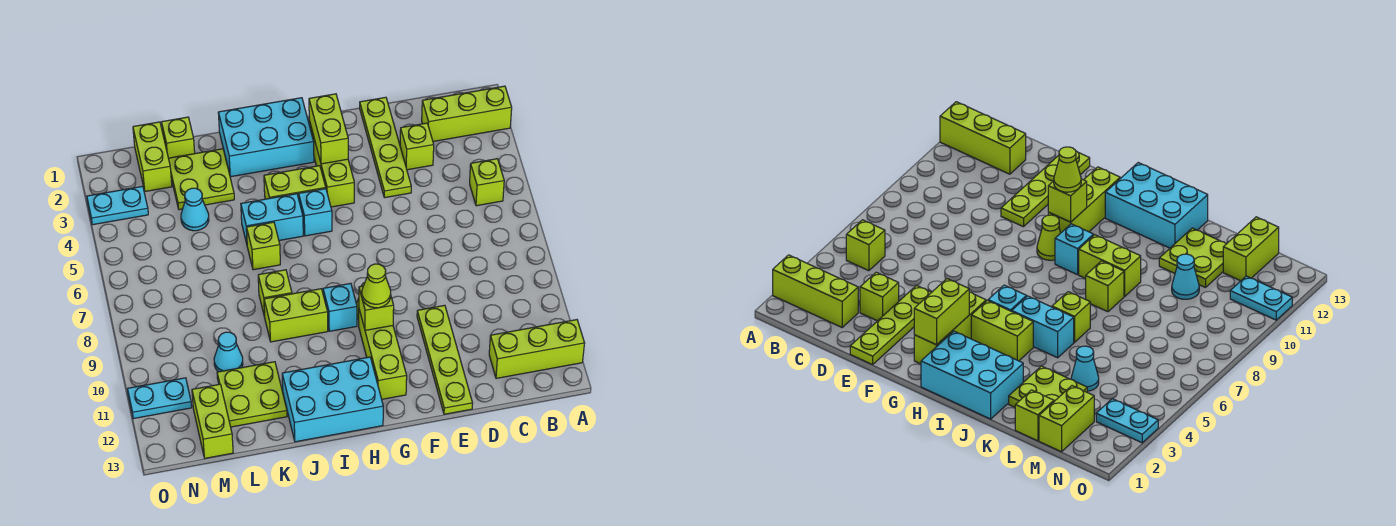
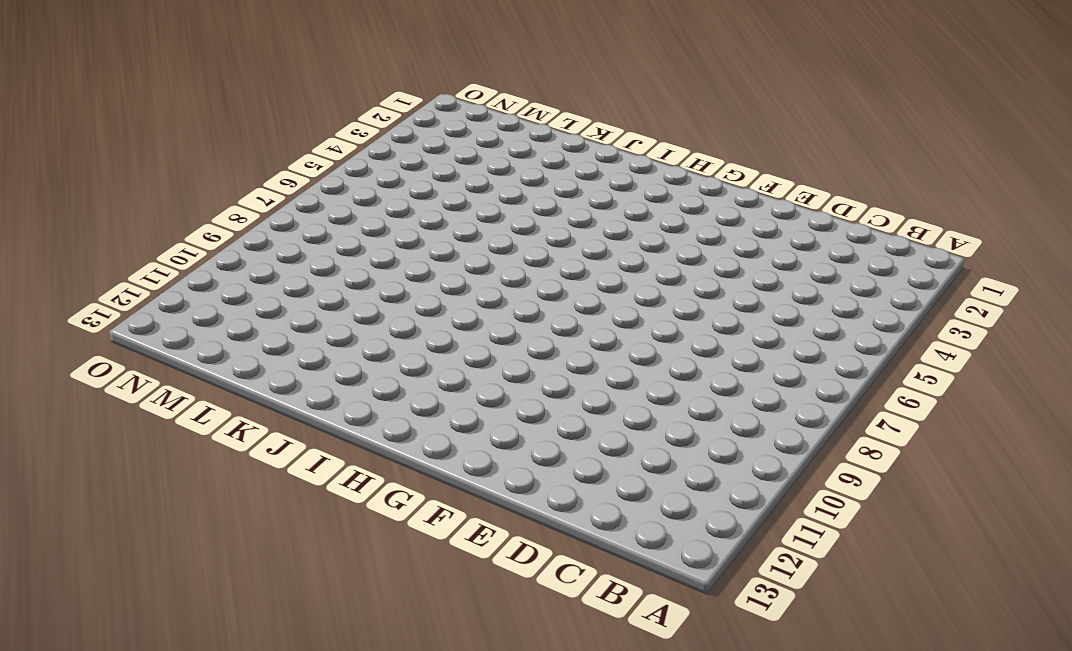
none -> lime 1x3 brick [422,86,512,141]
none -> lime 1x3 brick [489,320,585,378]
none -> lime 1x1 brick [470,159,504,206]
none -> lime 1x1 brick [400,123,434,170]

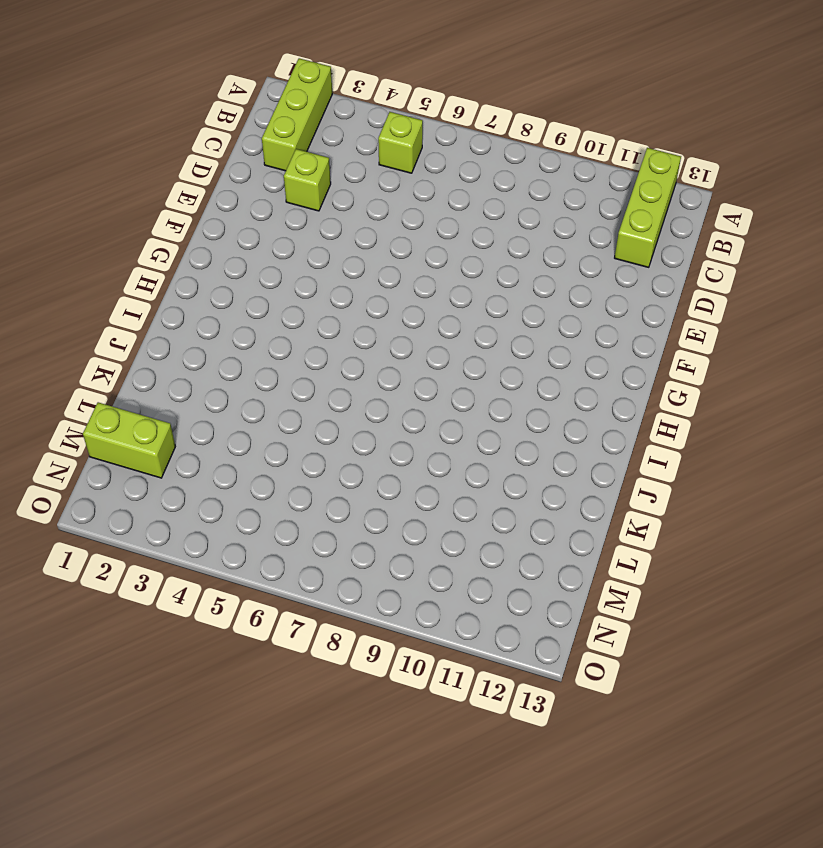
none -> lime 1x4 plate [360,97,411,198]
none -> lime 1x4 plate [417,305,473,414]
none -> lime 1x3 brick [309,121,354,207]
none -> lime 1x1 cone [1037,215,1061,260]

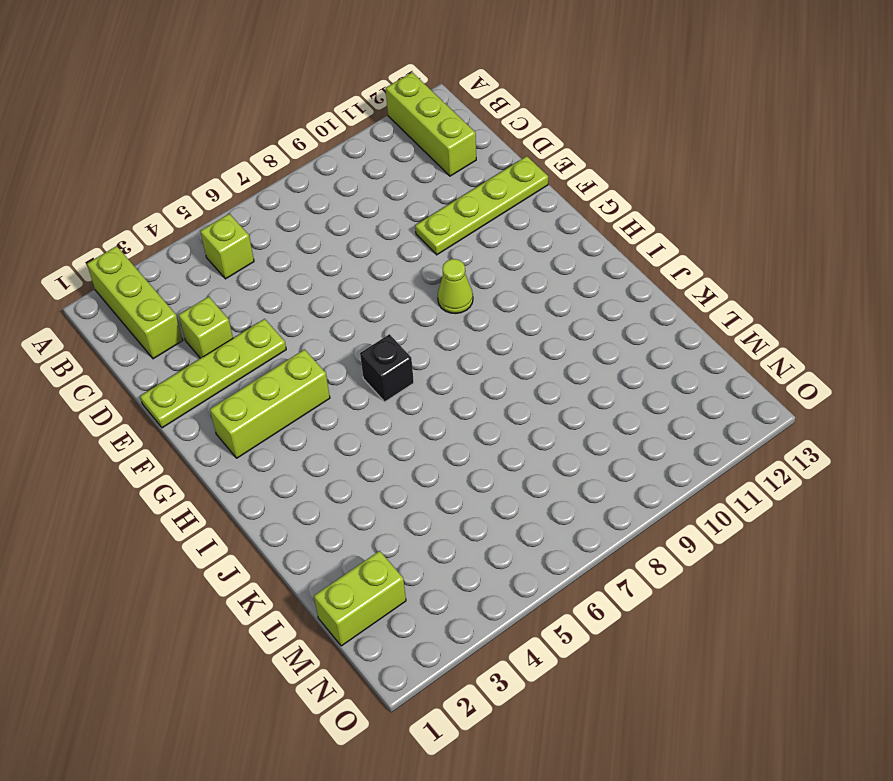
black 1x1 brick [360,334,414,402] -> none
none -> lime 1x3 brick [359,310,407,399]
none -> cyan 2x3 brick [218,98,314,177]
none -> lime 1x2 brick [264,166,326,199]
none -> cyan 1x1 brick [299,189,332,236]

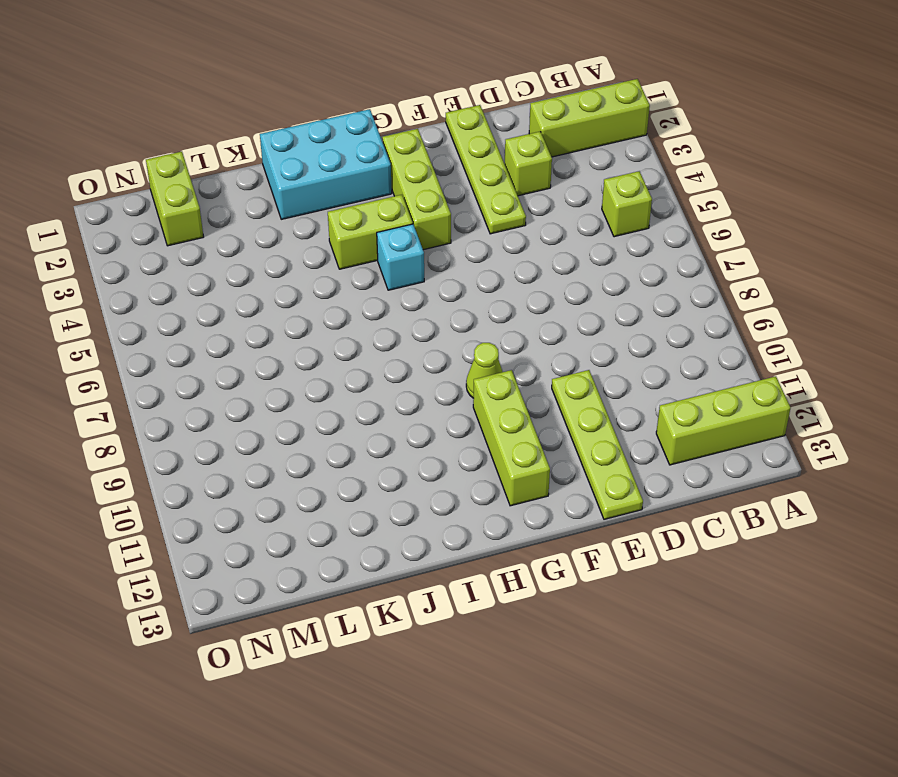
none -> cyan 1x1 brick [323,283,357,331]
none -> cyan 2x3 brick [282,357,383,442]
none -> cyan 1x2 brick [241,194,303,244]
none -> lime 1x2 brick [264,289,328,342]

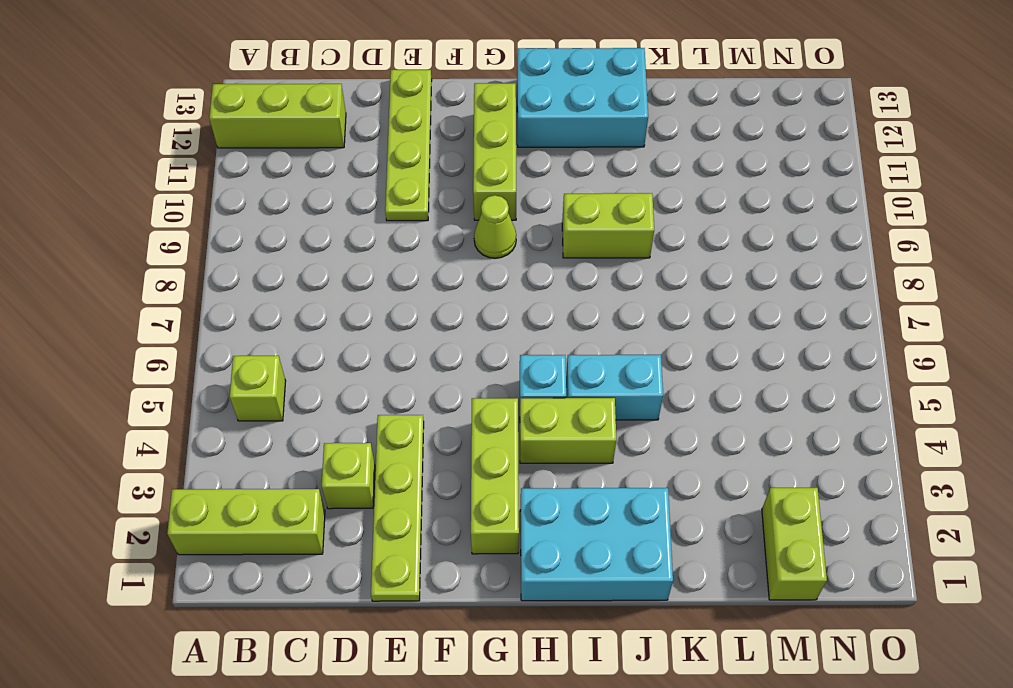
none -> cyan 1x1 brick [323,283,357,331]
none -> lime 1x1 brick [247,222,280,270]
none -> lime 1x1 brick [258,270,292,317]
none -> lime 2x2 plate [169,149,234,210]

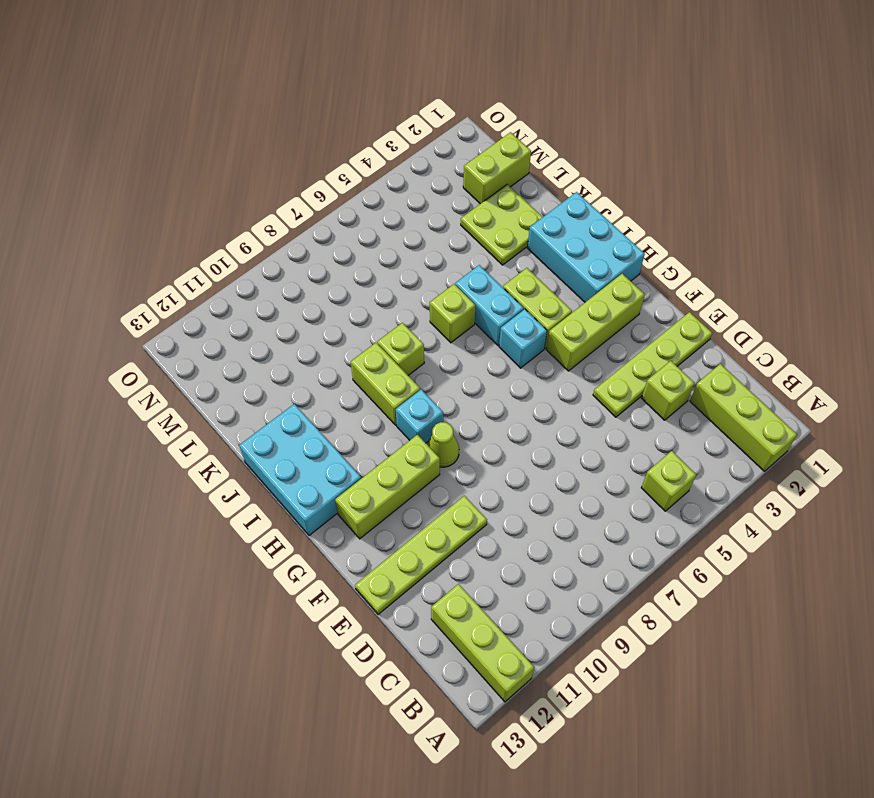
none -> lime 2x2 plate [217,362,287,427]
none -> lime 1x1 brick [162,117,195,158]
none -> cyan 1x1 cone [181,188,209,231]
none -> cyan 1x1 cone [214,332,243,372]

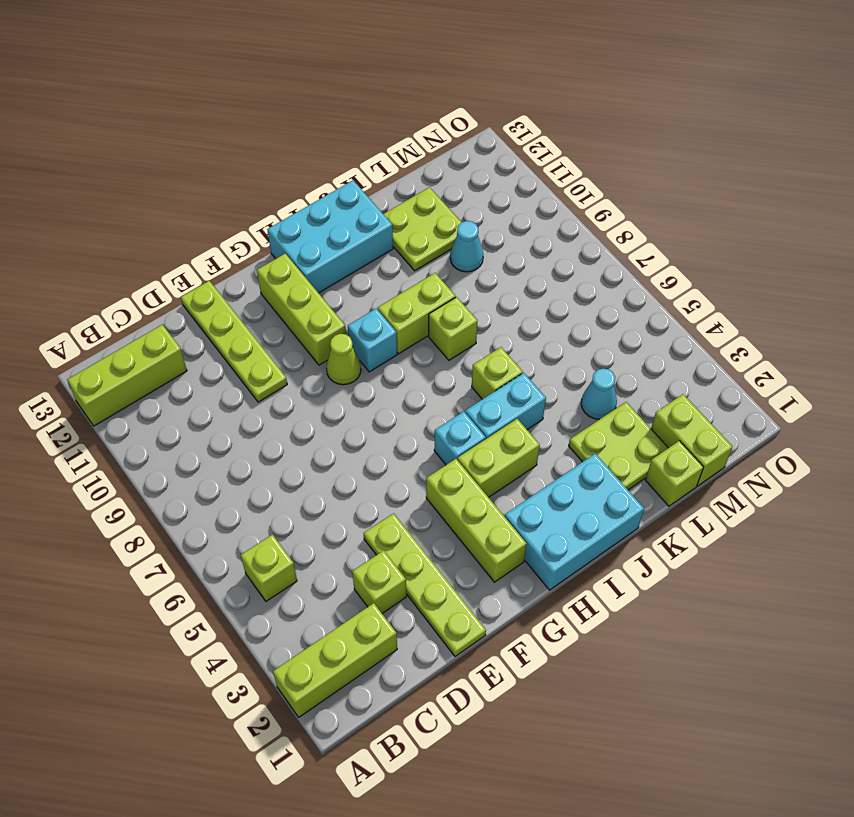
none -> lime 1x2 brick [192,384,233,458]
none -> cyan 1x2 plate [87,186,148,225]
none -> cyan 1x2 plate [128,378,192,419]
none -> lime 1x2 brick [309,94,348,164]

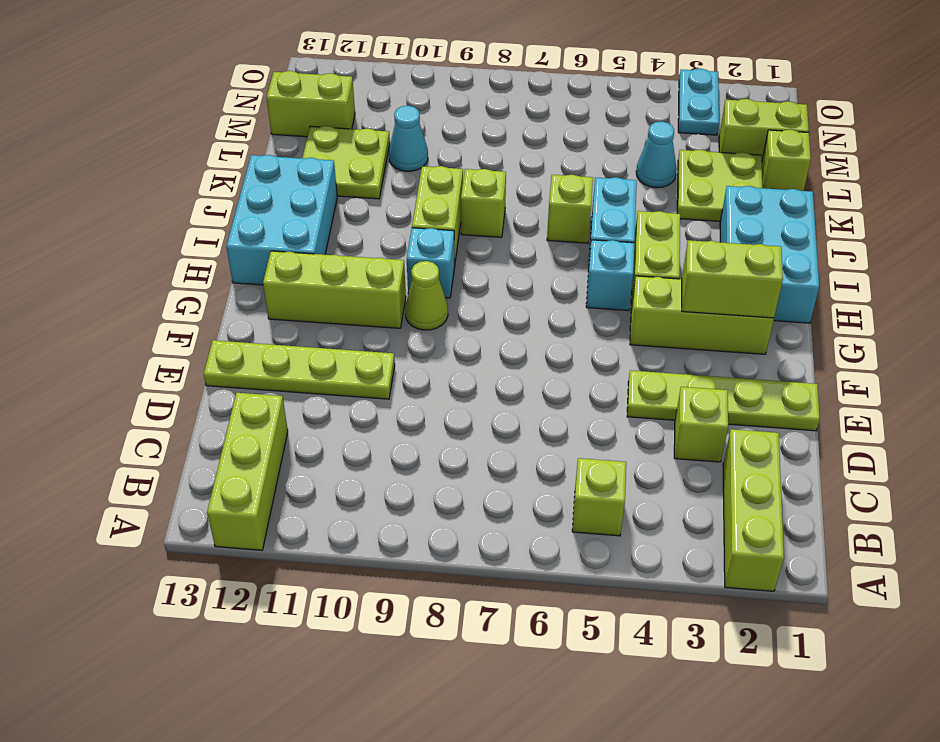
none -> cyan 1x2 plate [128,378,192,419]
none -> lime 1x1 brick [359,286,394,330]
none -> lime 1x1 cone [362,264,391,308]

